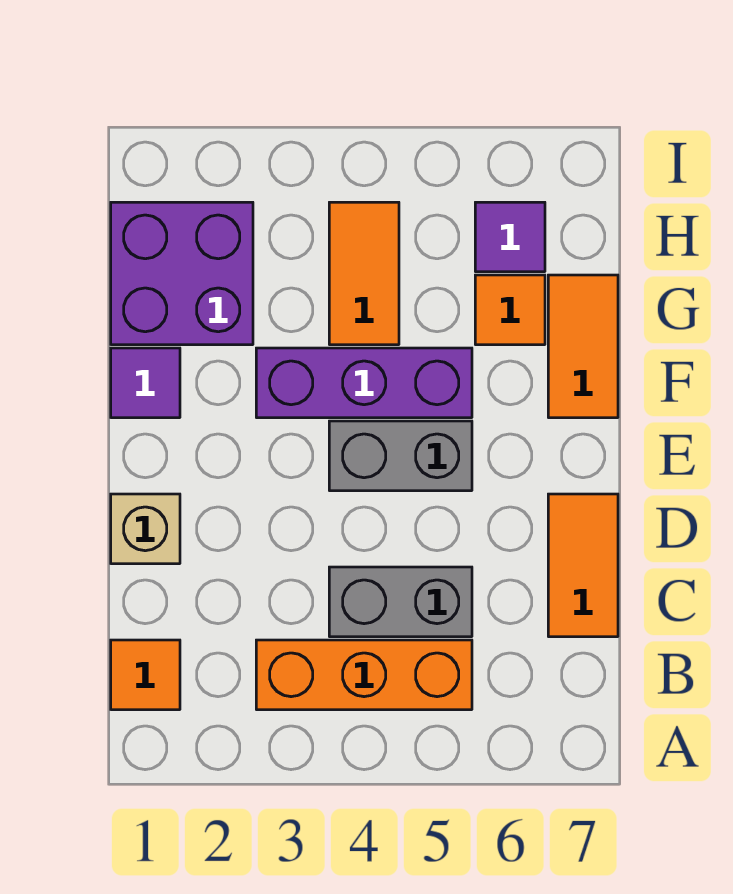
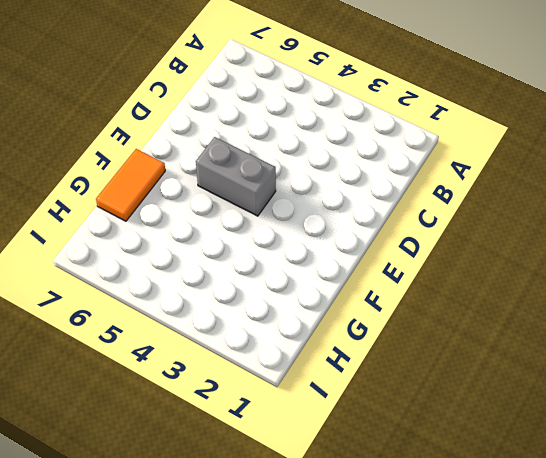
none -> orange 1x1 tile [111,640,180,710]
none -> orange 1x3 brick [256,640,472,710]
none -> grey 1x2 brick [329,567,472,637]

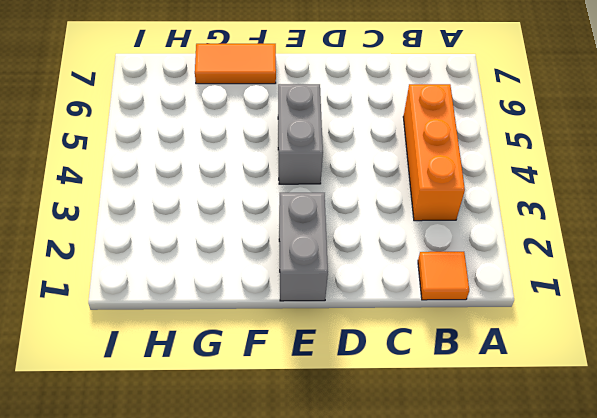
grey 1x2 brick [279,193,328,301] -> grey 1x2 brick moved to [329,567,472,637]
none -> orange 1x2 tile [548,494,618,637]
none -> tan 1x1 brick [111,494,180,564]
none -> purple 1x1 tile [111,348,180,418]

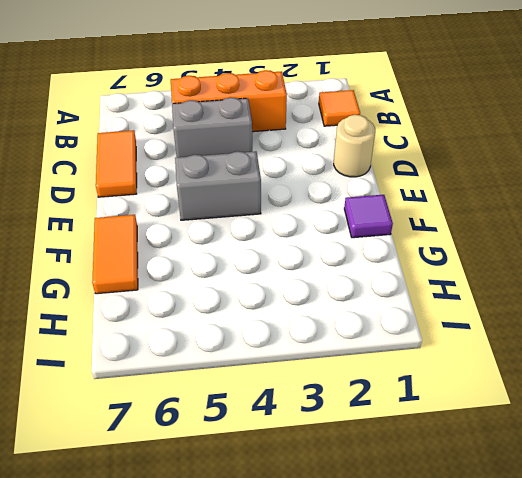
tan 1x1 round brick [334,115,375,177] -> tan 1x1 brick [111,494,180,564]
none -> purple 1x3 brick [256,348,472,418]
none -> purple 2x2 brick [111,202,253,345]
none -> orange 1x2 tile [329,202,399,345]

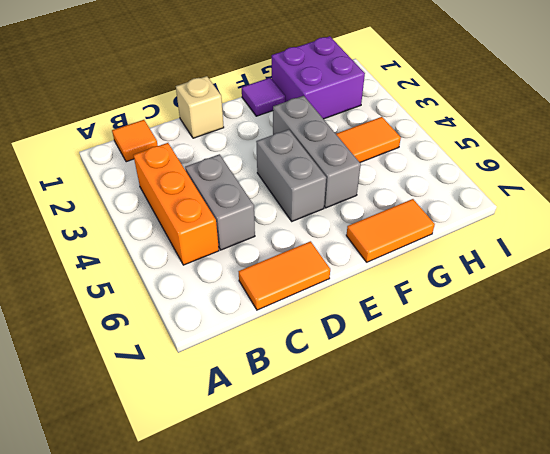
grey 1x3 brick [273,96,361,208] -> purple 1x3 brick [256,348,472,418]
none -> orange 1x1 tile [475,275,545,345]
none -> purple 1x1 tile [475,202,545,272]

